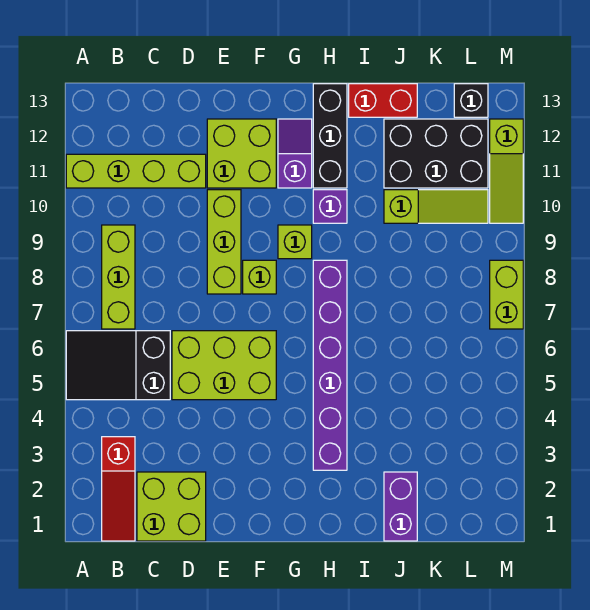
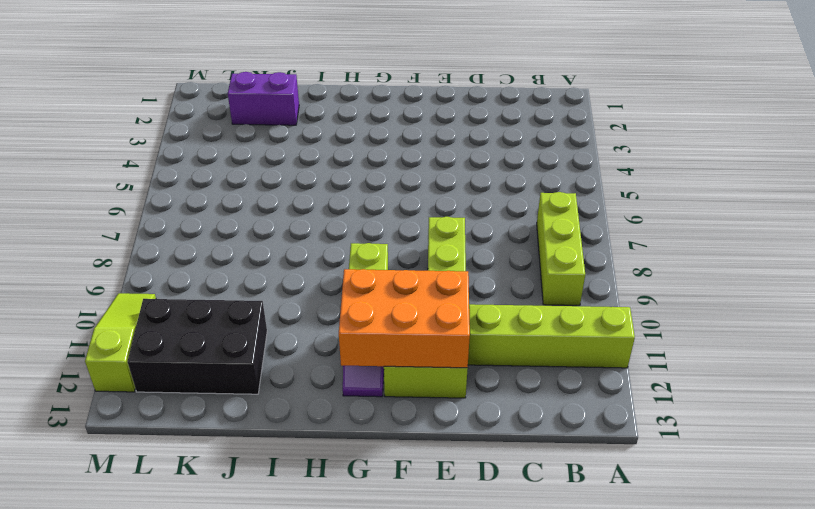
orange 2x3 brick [339,269,470,368] -> none
purple 1x2 brick [228,72,299,125] -> purple 1x2 brick turned to [384,472,417,541]
none -> black 2x3 slope [66,331,170,400]
none -> red 1x3 slope [102,437,135,541]
none -> lime 2x2 brick [137,472,206,541]

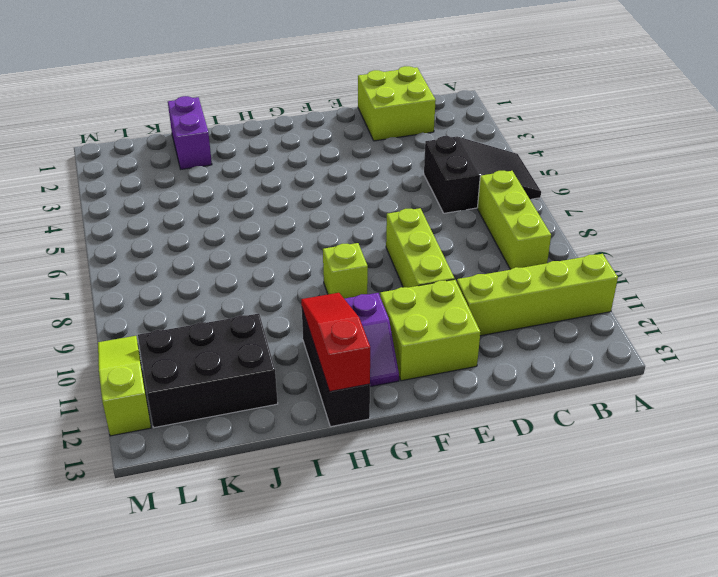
red 1x3 slope [301,293,370,392] -> red 1x3 slope moved to [102,437,135,541]
none -> lime 2x3 brick [172,331,276,400]
none -> lime 1x1 brick [243,260,276,294]
none -> purple 1x6 brick [313,260,347,470]

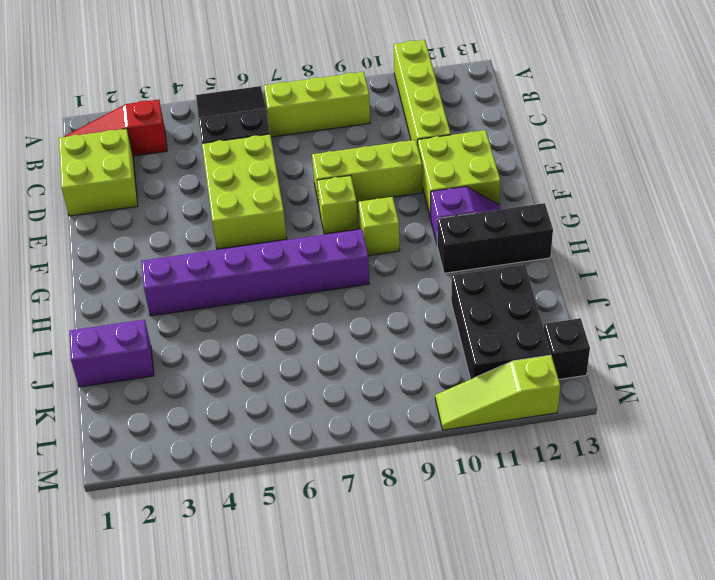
none -> purple 1x1 brick [313,190,347,223]
none -> red 1x2 brick [349,84,417,117]
none -> lime 1x3 slope [384,190,488,223]

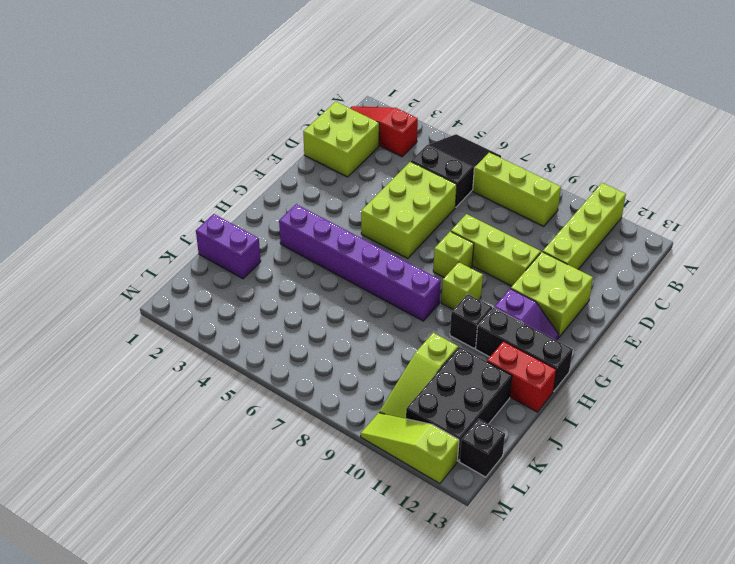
black 1x1 brick [450,294,492,348] -> purple 1x1 brick [313,190,347,223]
red 1x2 brick [487,341,556,412] -> red 1x2 brick turned to [349,84,417,117]
none -> lime 1x2 brick [490,260,523,329]

